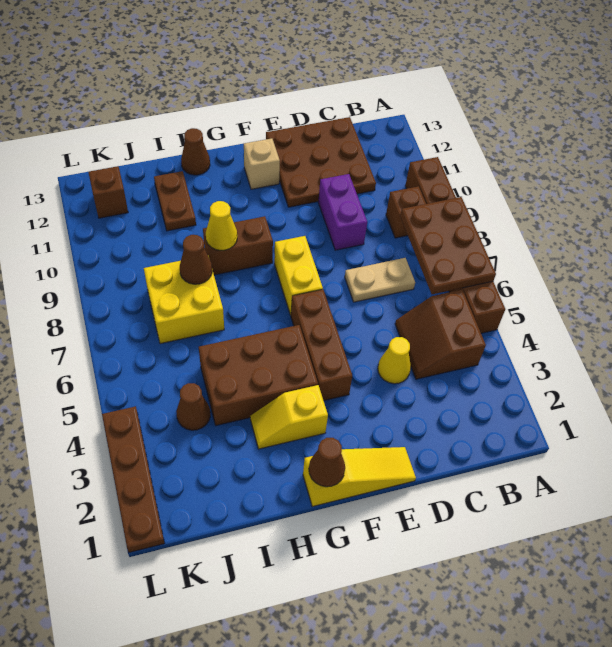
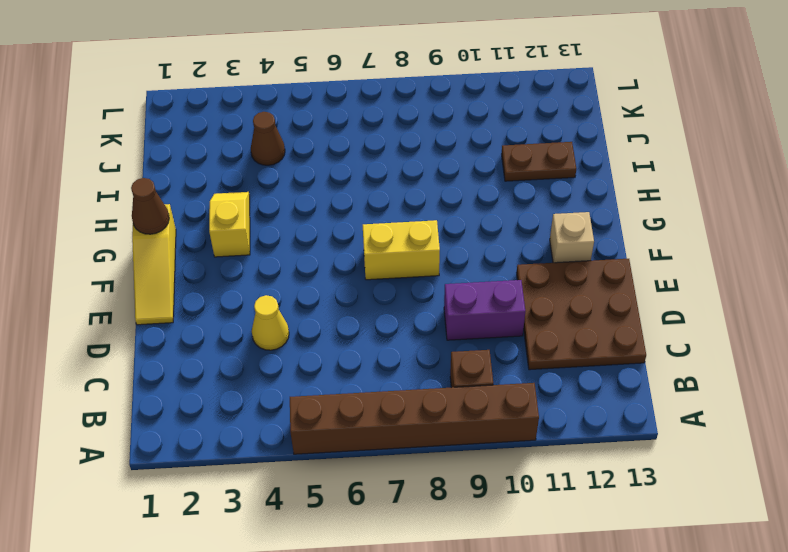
none -> brown 2x2 slope [395,290,486,379]
none -> tan 1x2 plate [345,258,415,302]
none -> brown 1x3 brick [291,290,352,401]

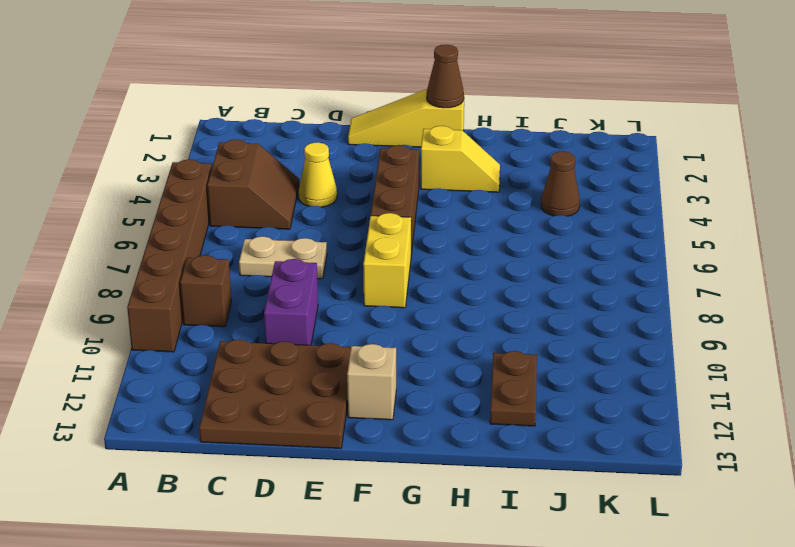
none -> brown 2x3 brick [199,325,318,425]
none -> brown 1x2 brick [203,216,273,275]
none -> brown 1x1 cone [181,128,210,175]

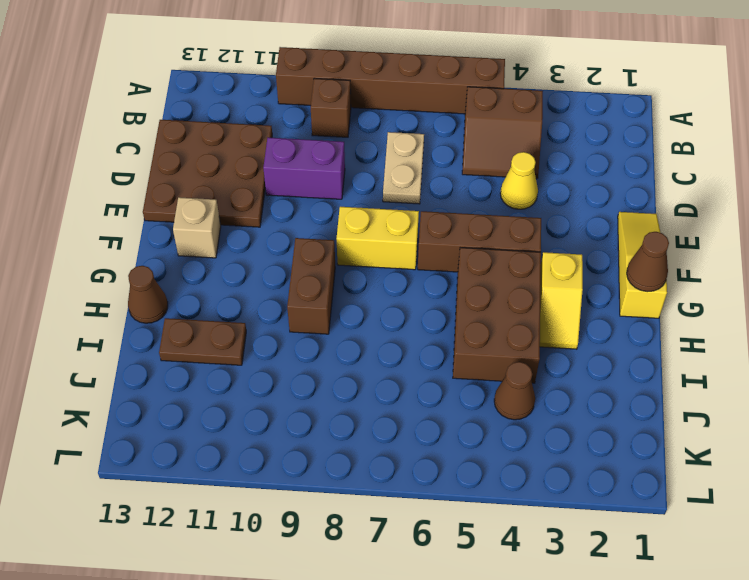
none -> yellow 2x2 brick [144,255,224,344]
none -> brown 1x1 brick [88,166,128,218]
none -> brown 1x4 plate [102,406,164,552]

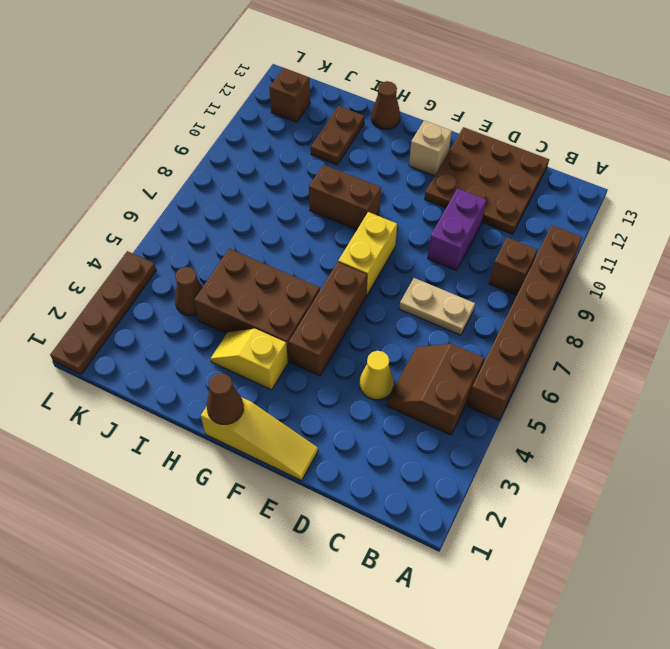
none -> yellow 2x2 brick [144,255,224,344]
none -> brown 2x3 plate [400,197,496,294]
none -> yellow 1x1 cone [206,201,237,250]

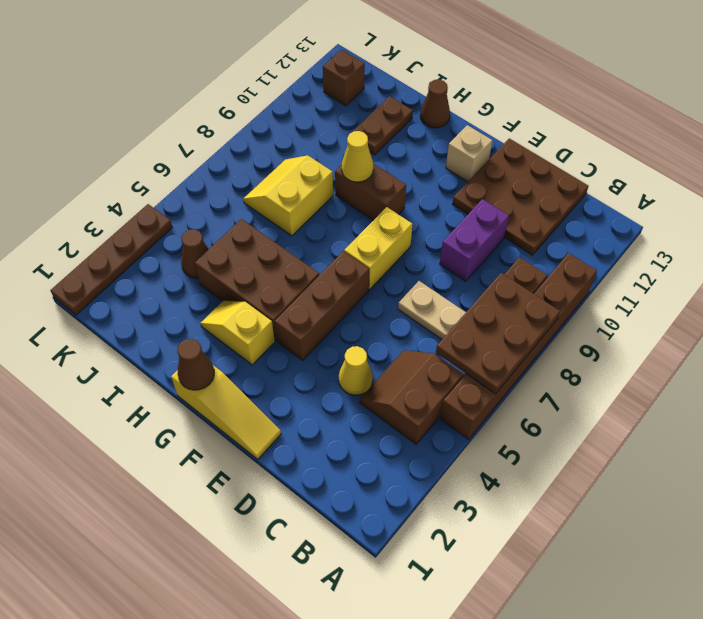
yellow 2x2 slope [243,155,333,236] -> yellow 2x2 brick [144,255,224,344]
none -> brown 1x1 cone [180,235,212,284]

